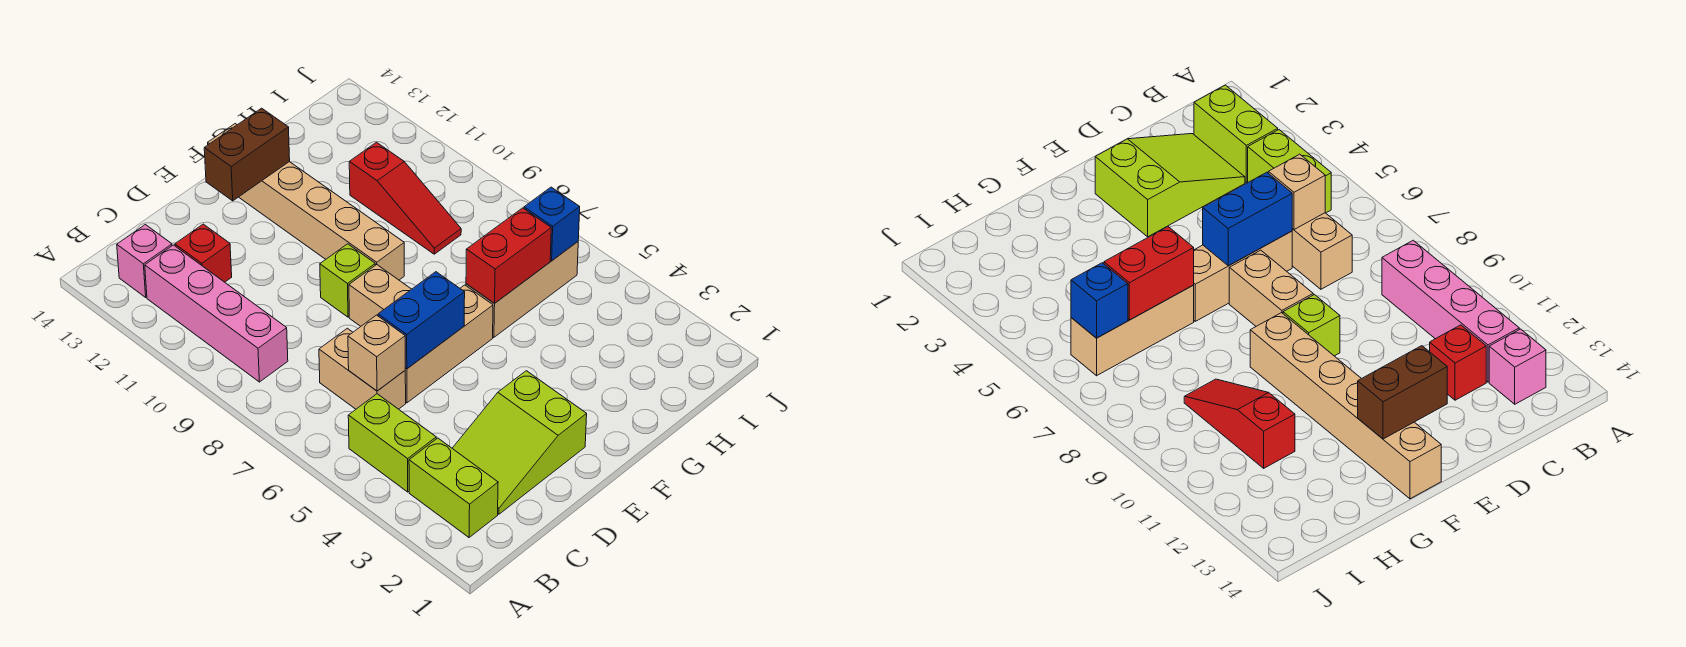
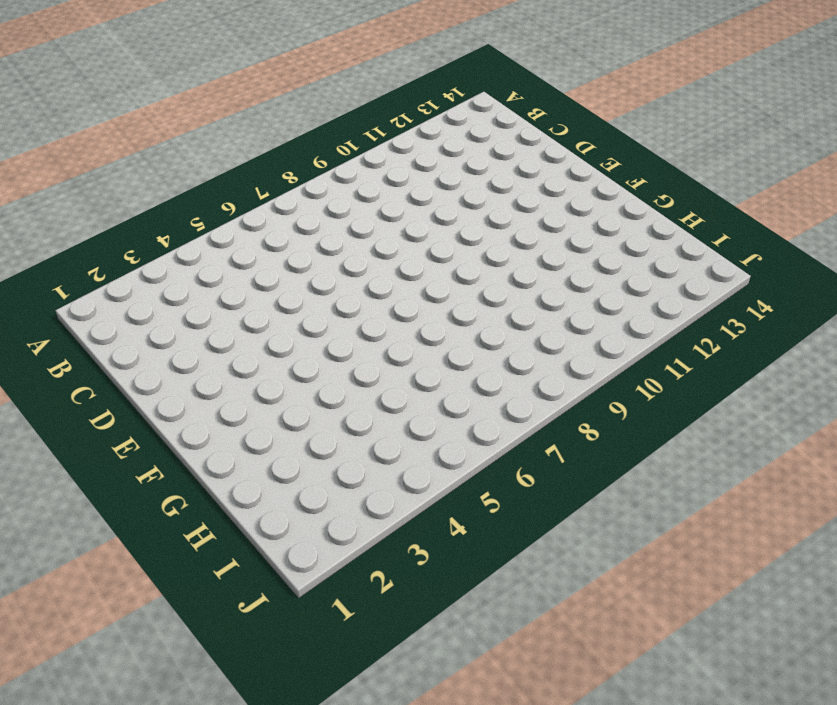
none -> lime 1x2 brick [409,438,498,538]
none -> lime 1x2 brick [348,394,436,492]
none -> pink 1x4 brick [145,245,288,382]

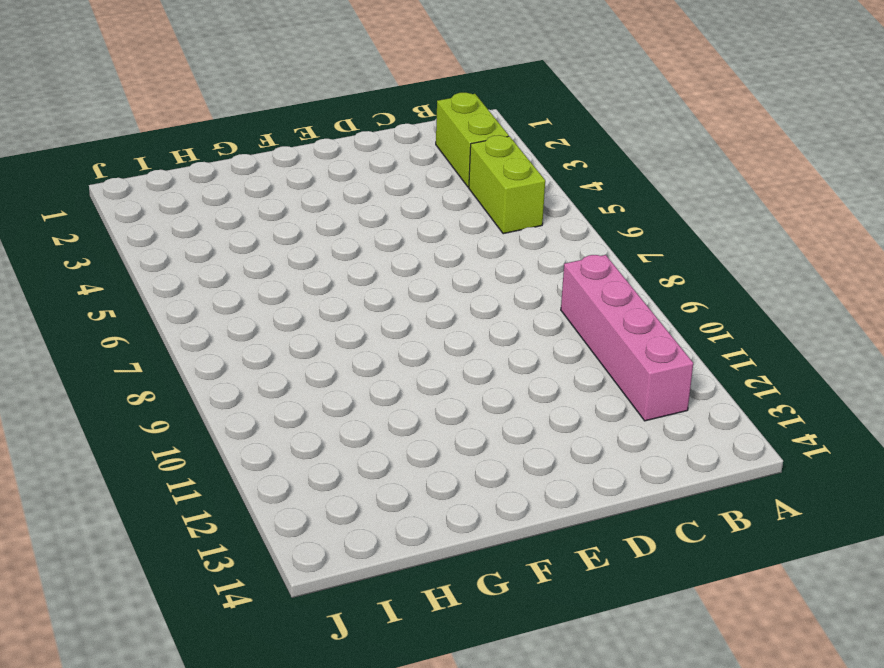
none -> pink 1x1 brick [117,225,172,297]
none -> lime 2x3 slope [452,371,587,514]
none -> tan 1x2 brick [319,328,406,409]

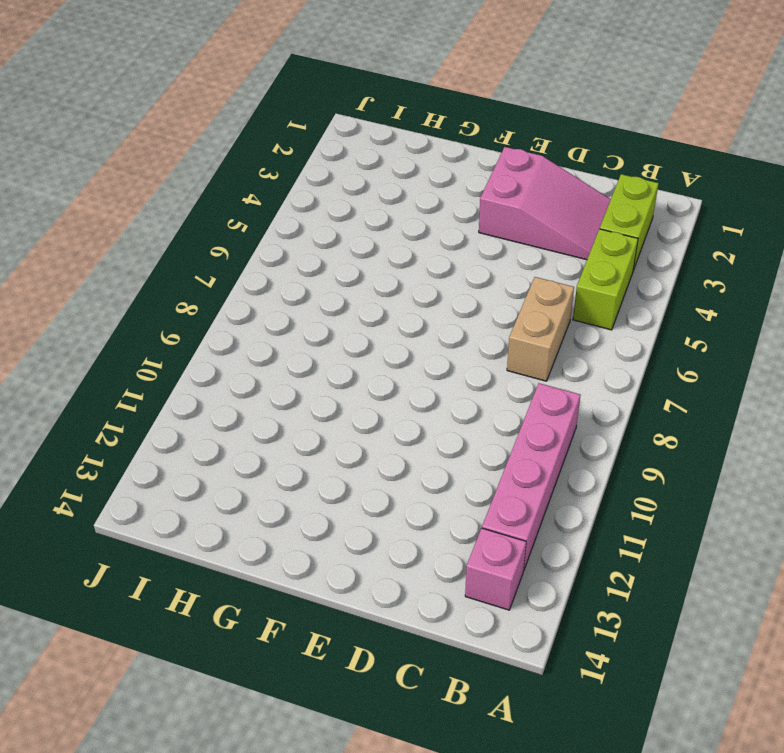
pink 2x3 slope [479,147,611,260] -> lime 2x3 slope [452,371,587,514]
none -> red 1x1 brick [175,224,232,282]
none -> tan 1x3 brick [405,285,493,403]
none -> tan 1x2 brick [349,265,411,326]

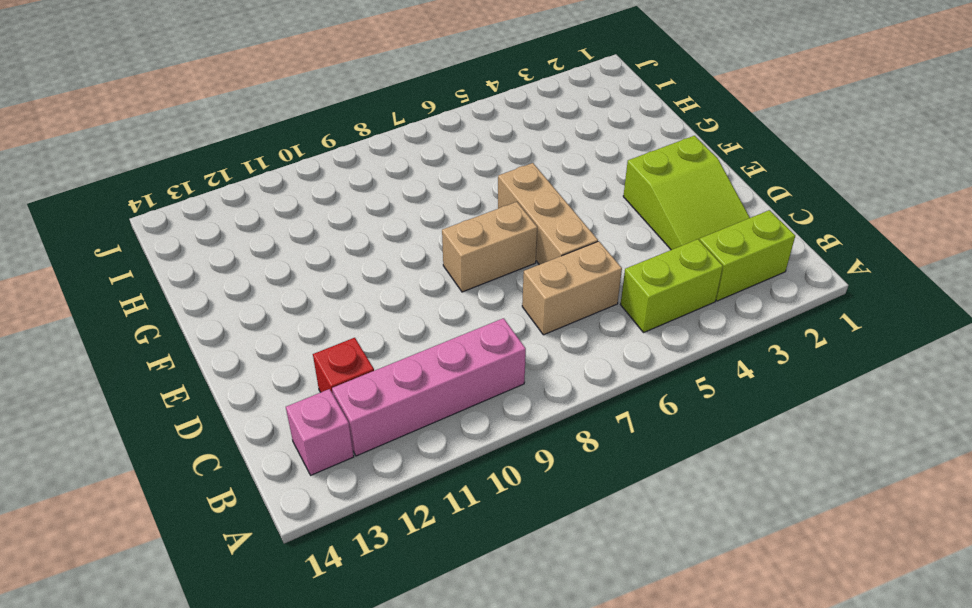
none -> lime 1x1 brick [320,244,375,317]
none -> tan 1x6 brick [208,124,404,280]
none -> tan 1x3 brick [466,242,578,337]

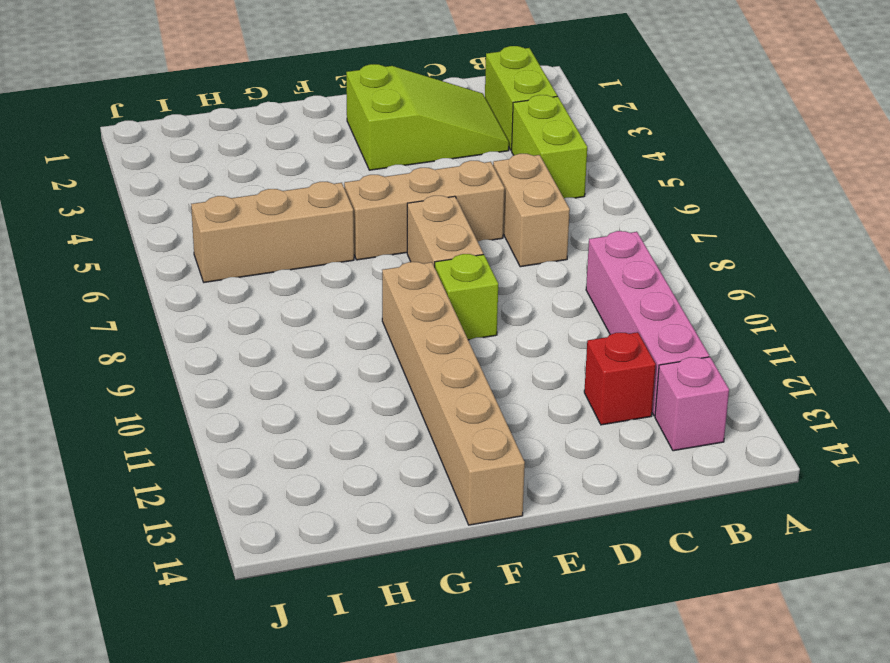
none -> red 1x3 slope [349,142,461,254]
none -> tan 1x1 brick [348,315,405,391]
none -> blue 1x2 brick [378,272,465,369]

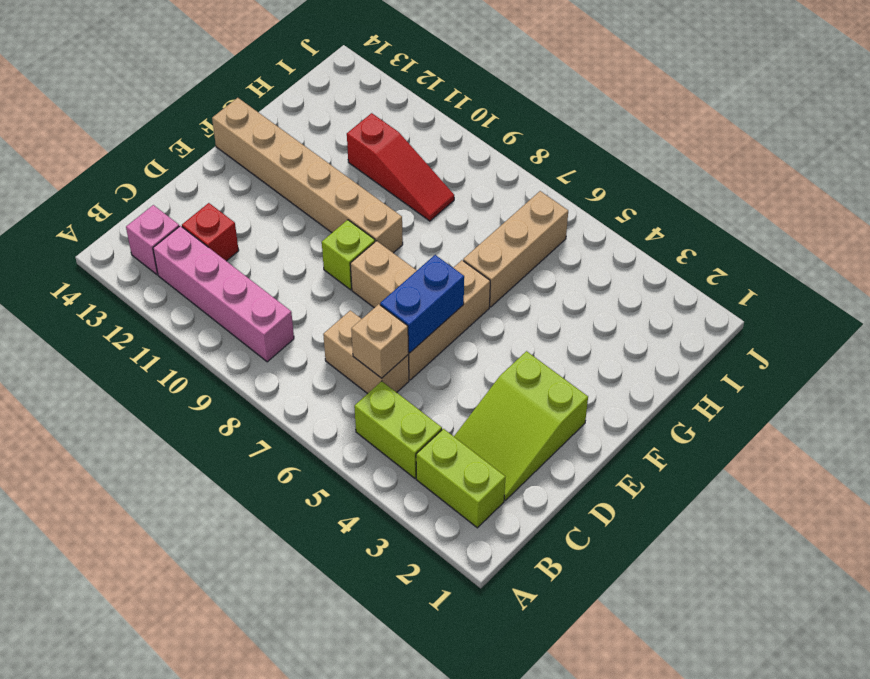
none -> brown 1x2 brick [204,108,290,201]
none -> red 1x2 brick [466,208,551,303]
none -> blue 1x1 brick [524,187,580,261]

